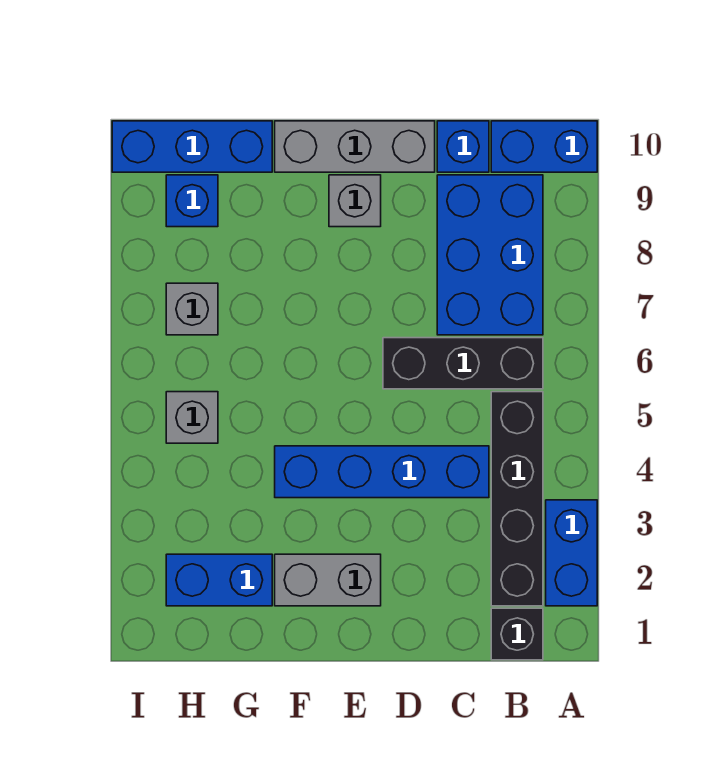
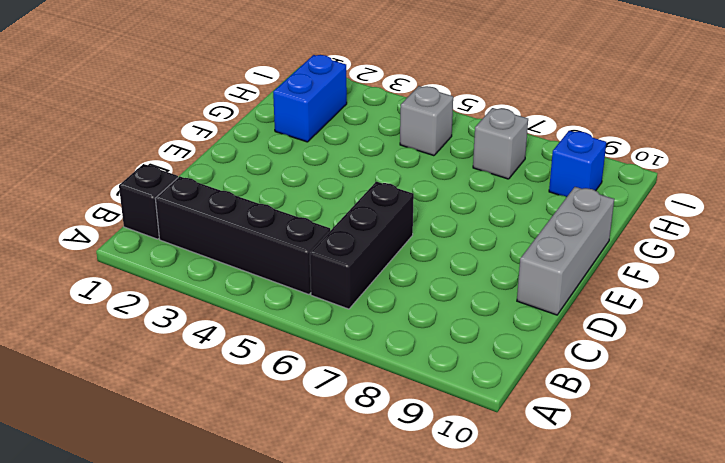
none -> blue 1x2 brick [546,500,597,606]
none -> blue 1x2 brick [491,121,597,172]
none -> blue 2x3 brick [437,175,543,335]

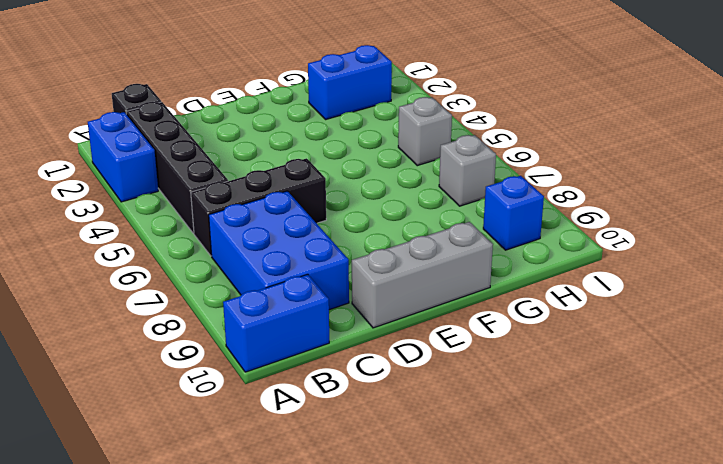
none -> blue 1x4 brick [275,446,489,498]
none -> blue 1x1 brick [437,121,489,172]
none -> grey 1x2 brick [275,554,381,606]

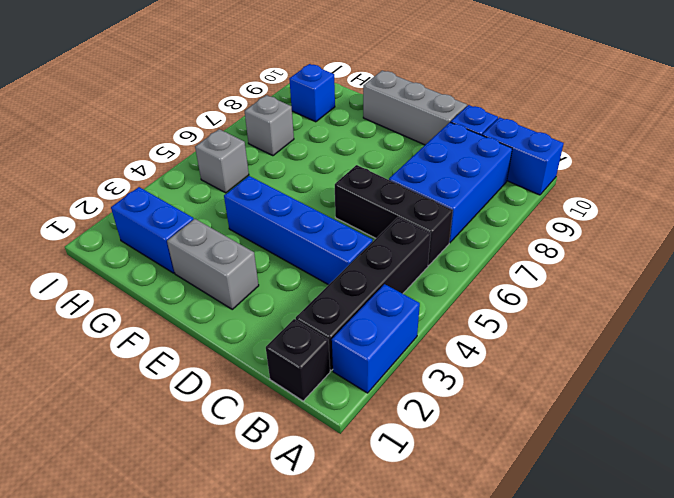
none -> grey 1x1 brick [329,175,381,227]
none -> blue 1x3 brick [112,121,272,172]

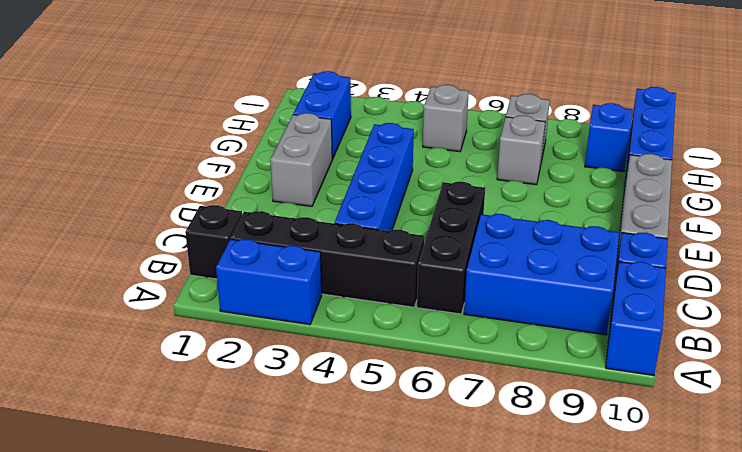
grey 1x1 brick [497,115,545,185] -> grey 1x1 brick moved to [329,175,381,227]

